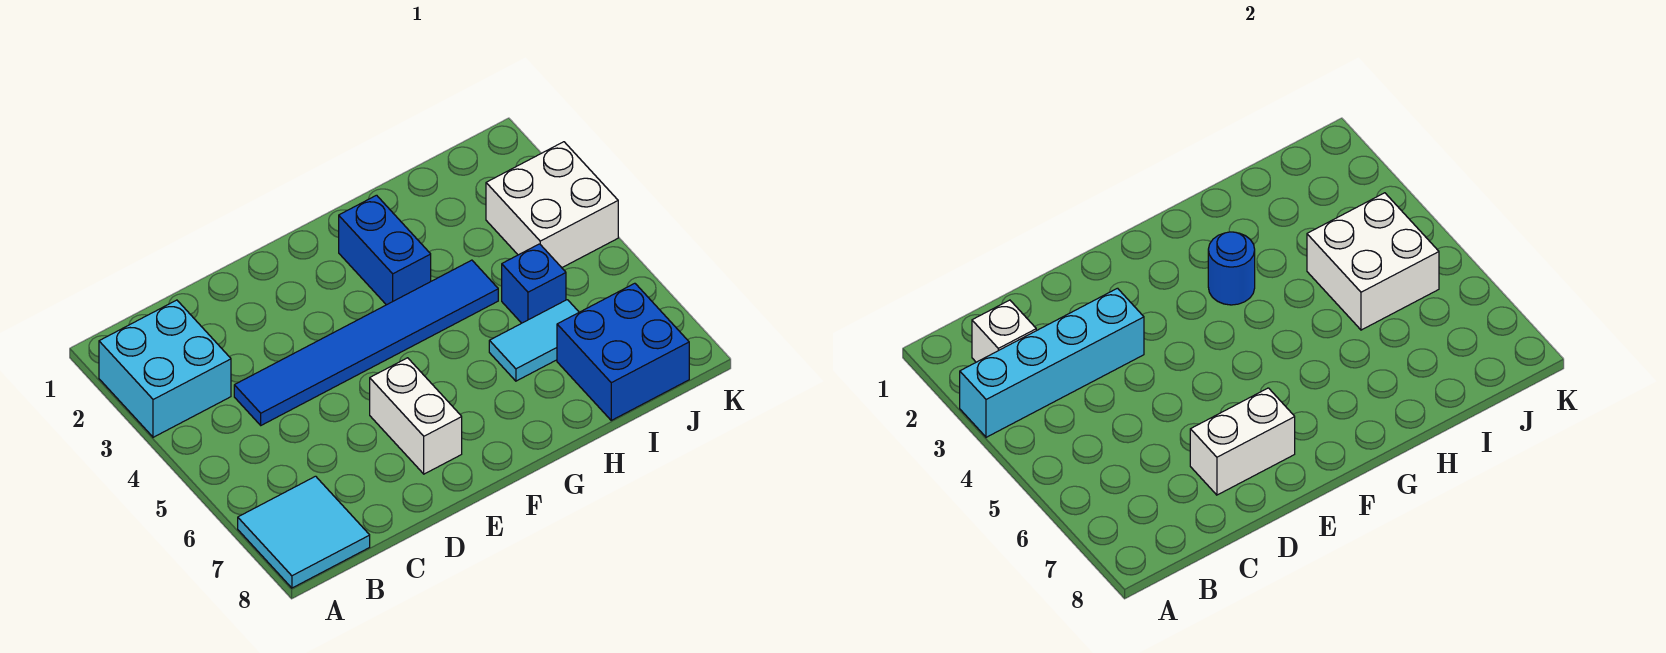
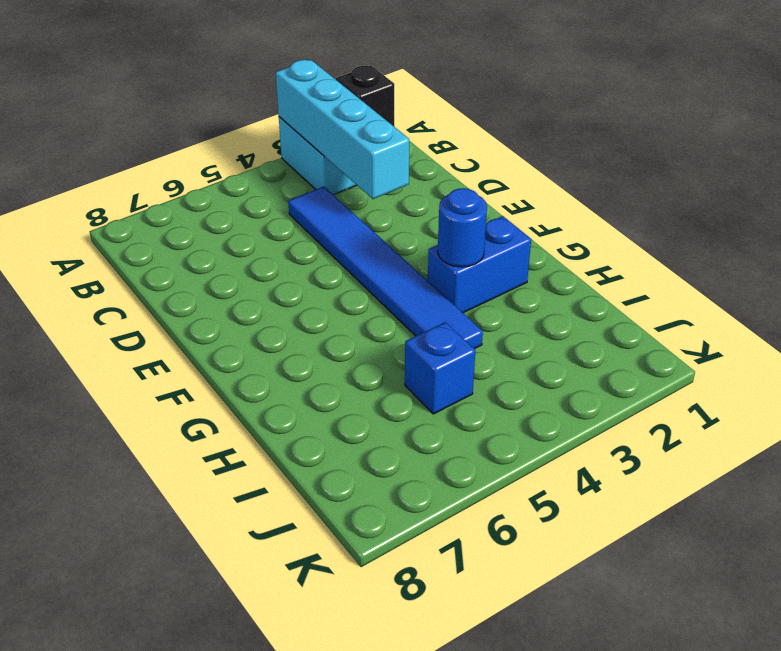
black 1x1 brick [336,65,394,126] -> white 1x1 brick [972,300,1036,362]
none -> cyan 2x2 tile [238,476,370,588]
none -> white 1x2 brick [370,358,462,474]
none -> cyan 1x2 tile [489,300,579,381]

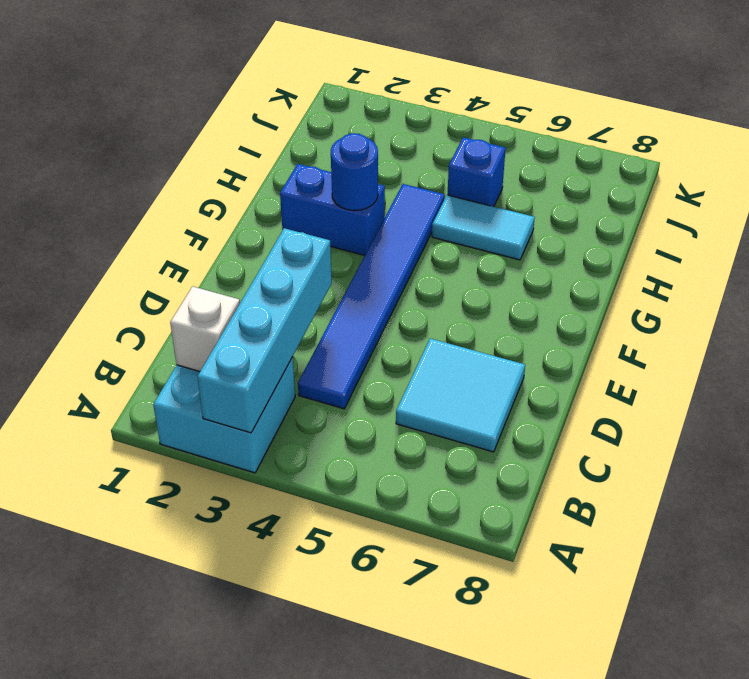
cyan 2x2 tile [396,339,525,452] -> cyan 2x2 tile moved to [238,476,370,588]
cyan 1x2 tile [432,195,535,260] -> cyan 1x2 tile turned to [489,300,579,381]
none -> white 1x2 brick [370,358,462,474]
none -> blue 2x2 brick [557,283,689,420]
none -> white 2x2 brick [486,142,618,268]

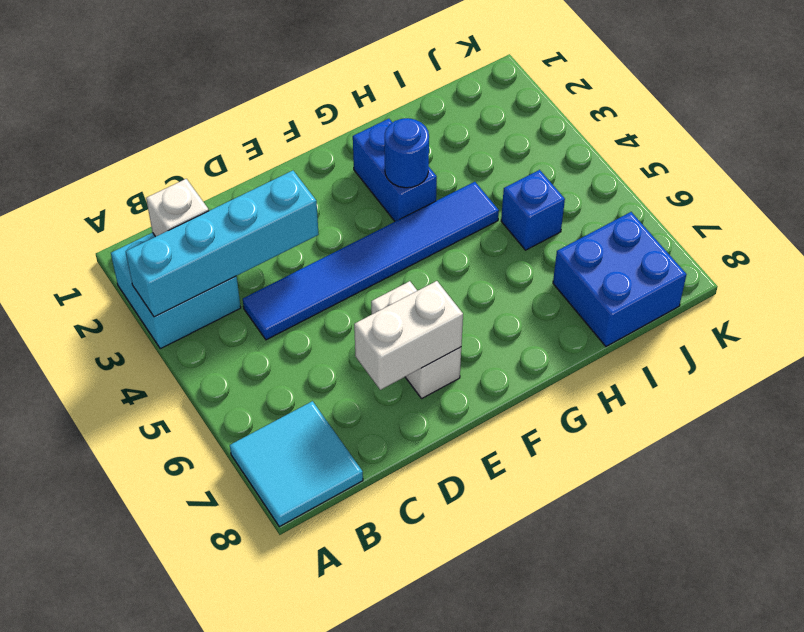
none -> cyan 1x2 tile [489,300,579,381]
none -> white 2x2 brick [486,142,618,268]
none -> white 2x2 brick [1307,193,1439,330]

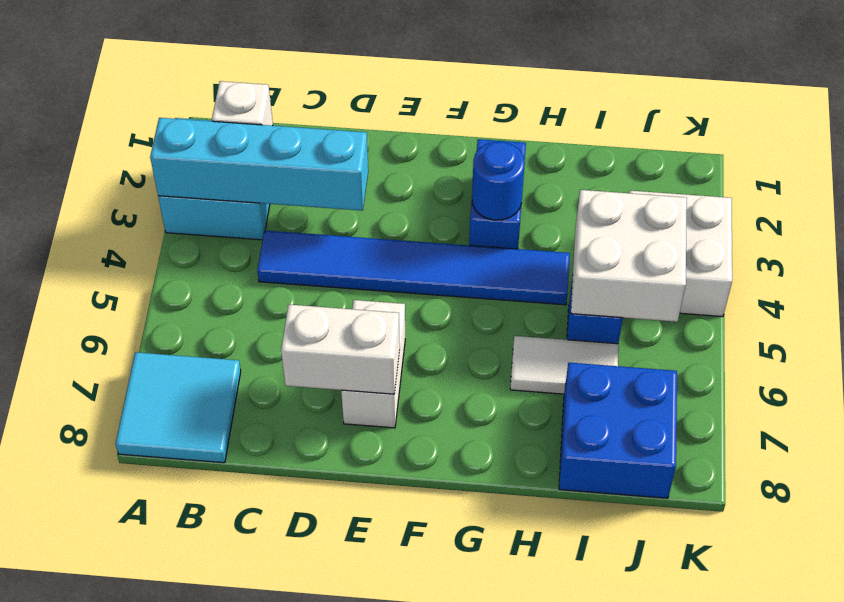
white 1x2 tile [510,336,619,394] -> cyan 1x2 tile [489,300,579,381]

